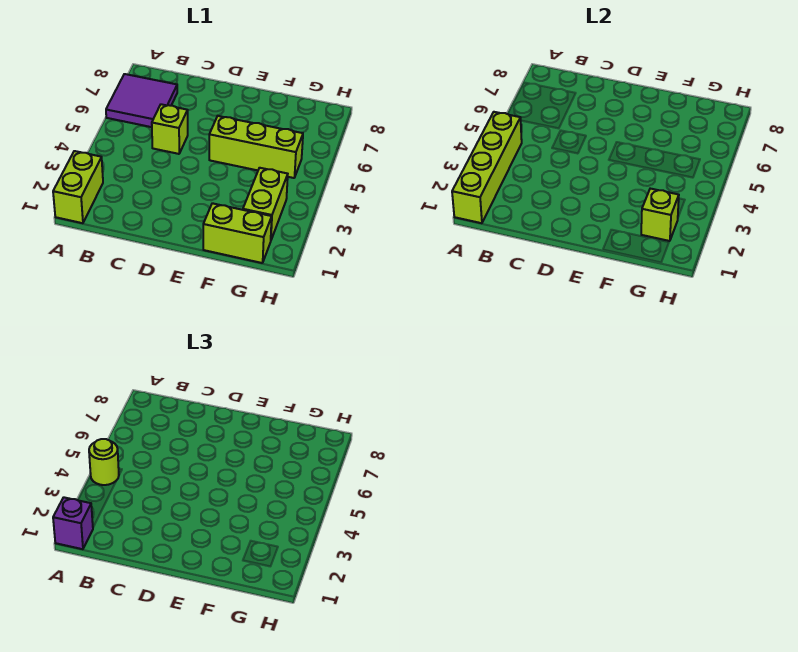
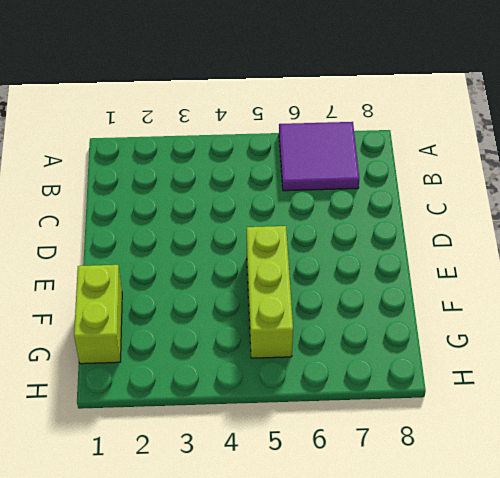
none -> lime 1x2 brick [53,151,103,223]
none -> lime 1x1 brick [152,104,188,154]

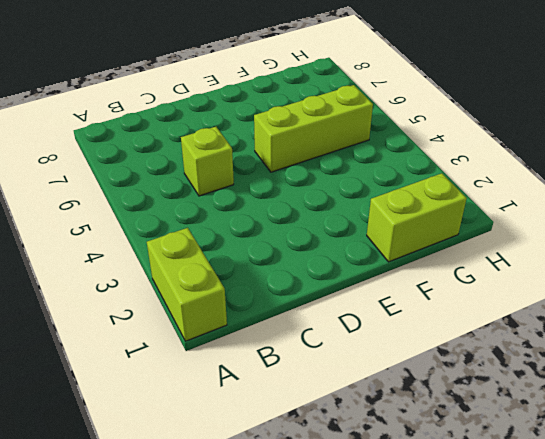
none -> purple 2x2 tile [106,74,177,127]
none -> lime 1x2 brick [243,168,288,240]

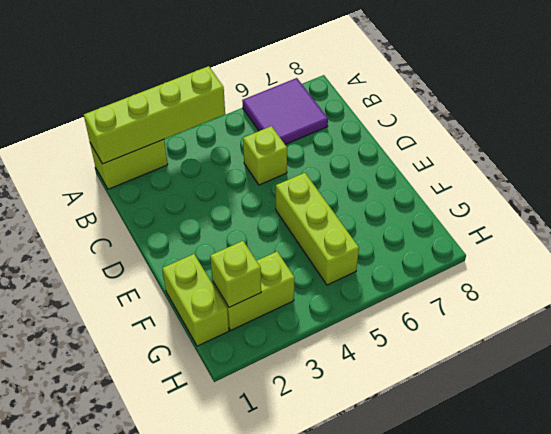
none -> purple 1x1 brick [53,497,93,549]
none -> lime 1x1 round brick [89,439,119,485]

